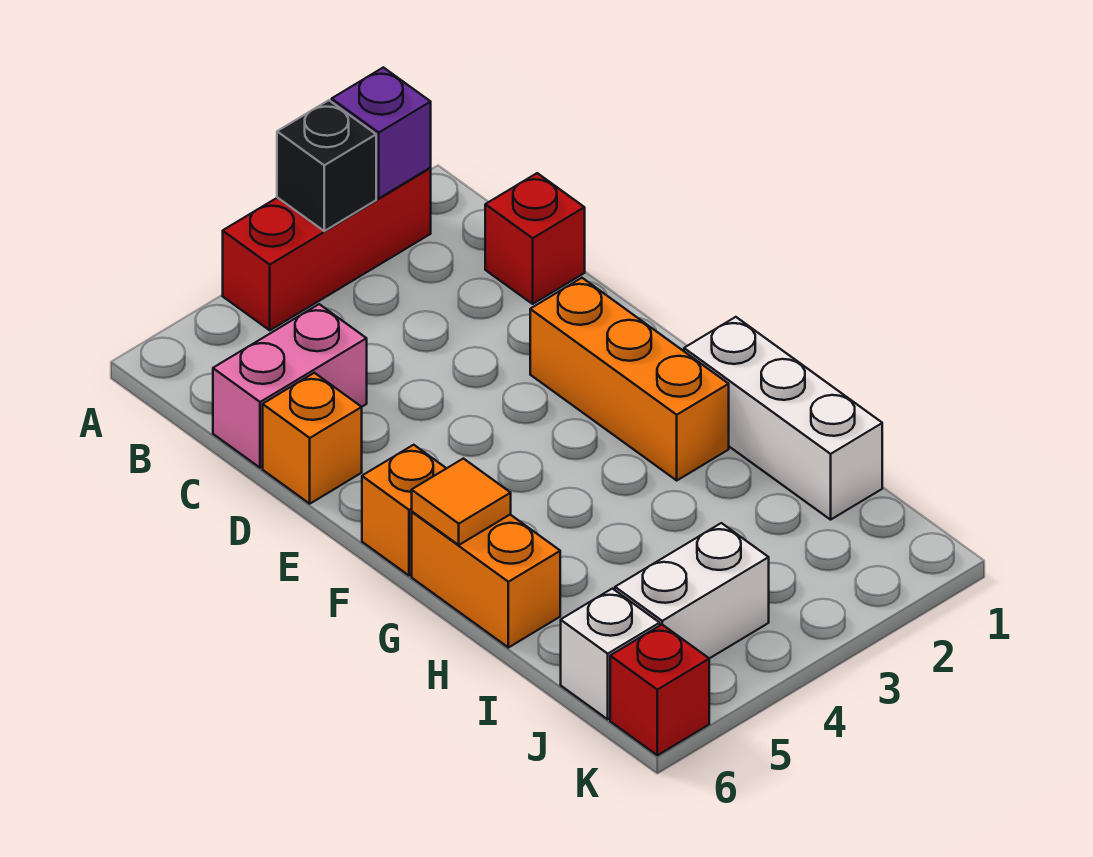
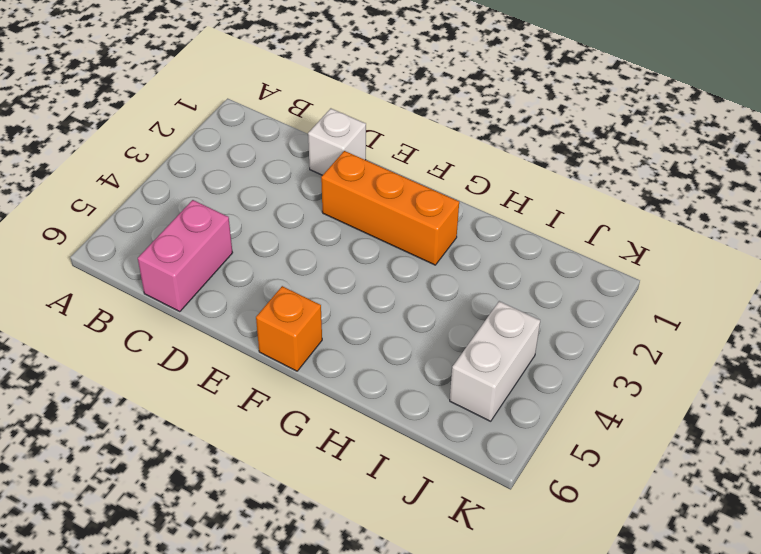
white 1x1 brick [308,108,366,175] -> white 1x1 brick moved to [561,589,660,719]
none -> red 1x3 brick [223,168,431,330]
none -> red 1x1 brick [485,173,585,304]
none -> orange 1x1 brick [263,373,362,504]

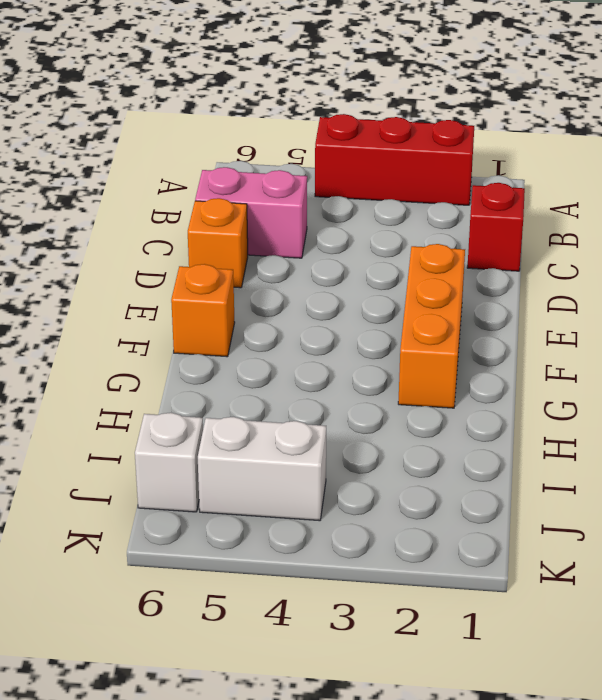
none -> white 1x3 brick [684,317,882,520]
none -> orange 1x2 brick [412,512,560,648]
none -> red 1x1 brick [610,625,709,755]

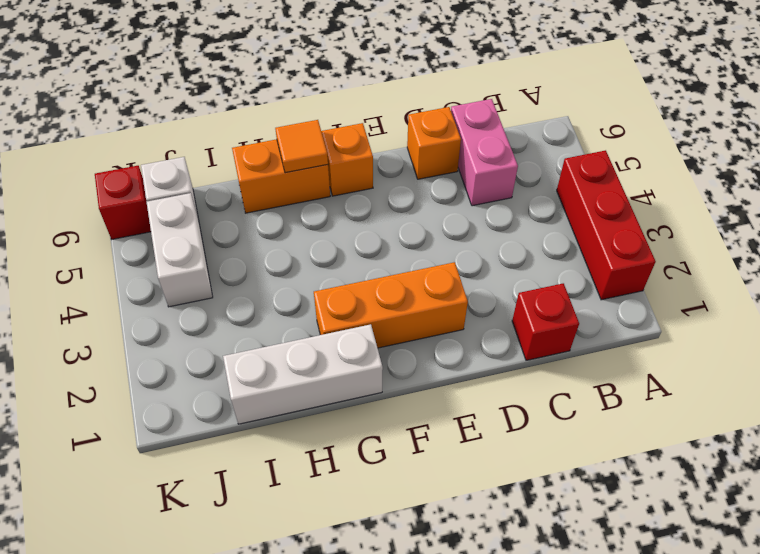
none -> purple 1x1 brick [332,67,431,198]
none -> black 1x1 brick [277,100,376,231]

